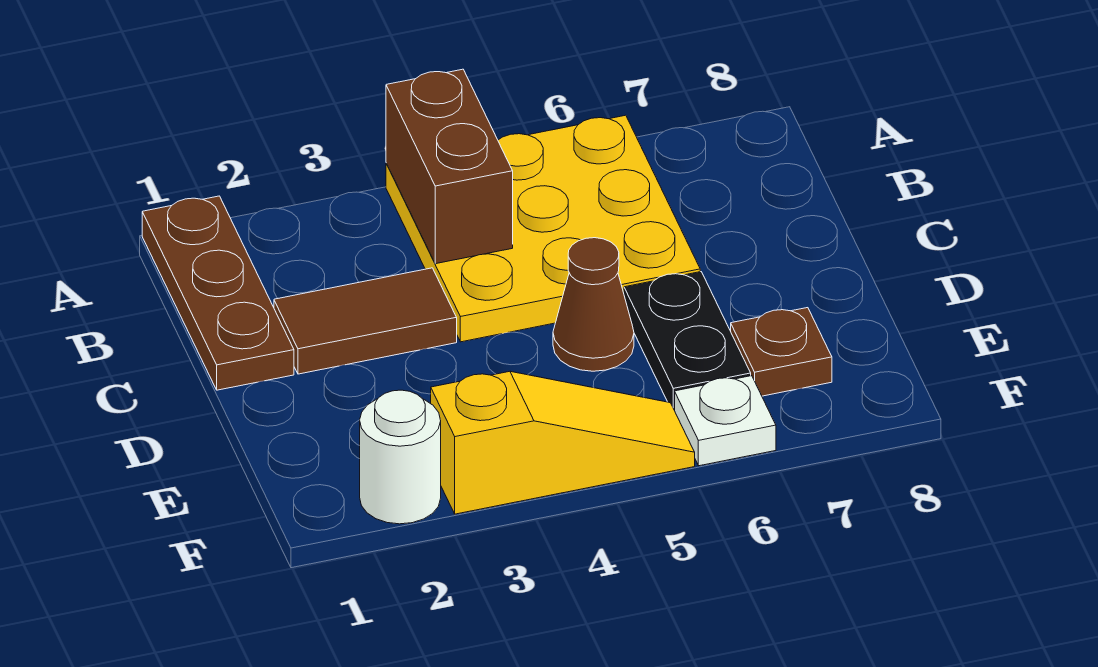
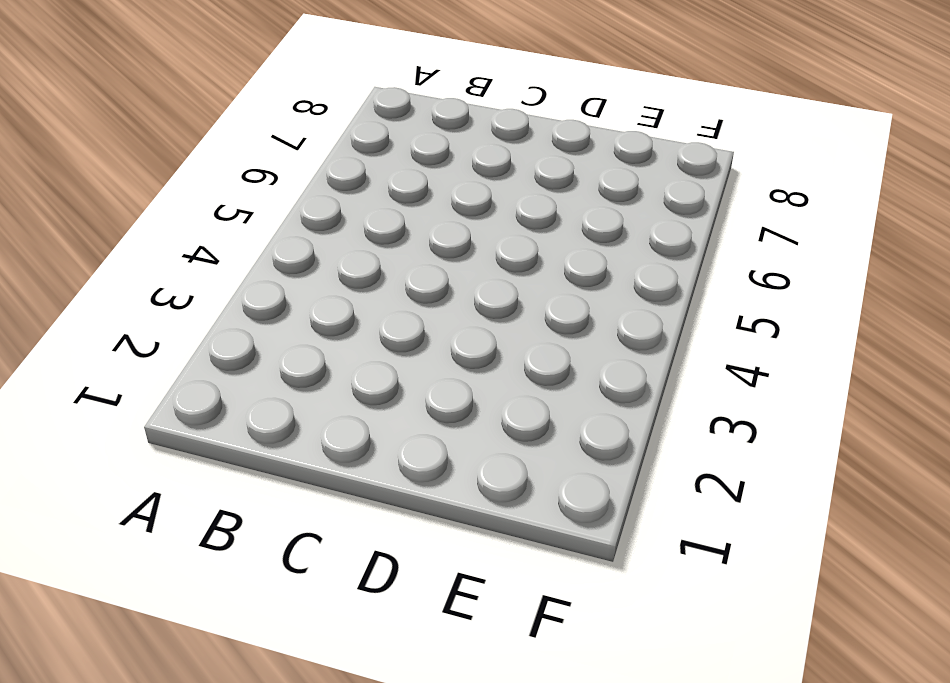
none -> brown 1x3 plate [142,196,294,390]
none -> yellow 3x3 plate [386,115,700,342]

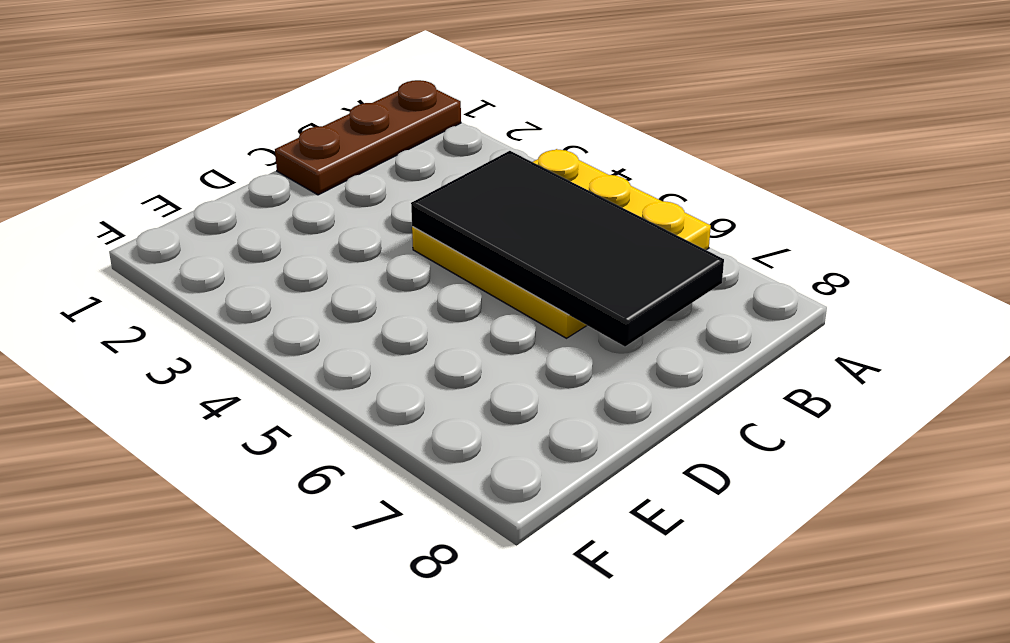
black 2x4 tile [411,151,724,347] -> brown 1x2 brick [386,69,513,264]
none -> brown 1x2 tile [274,268,457,374]
none -> brown 1x1 cone [553,238,634,371]

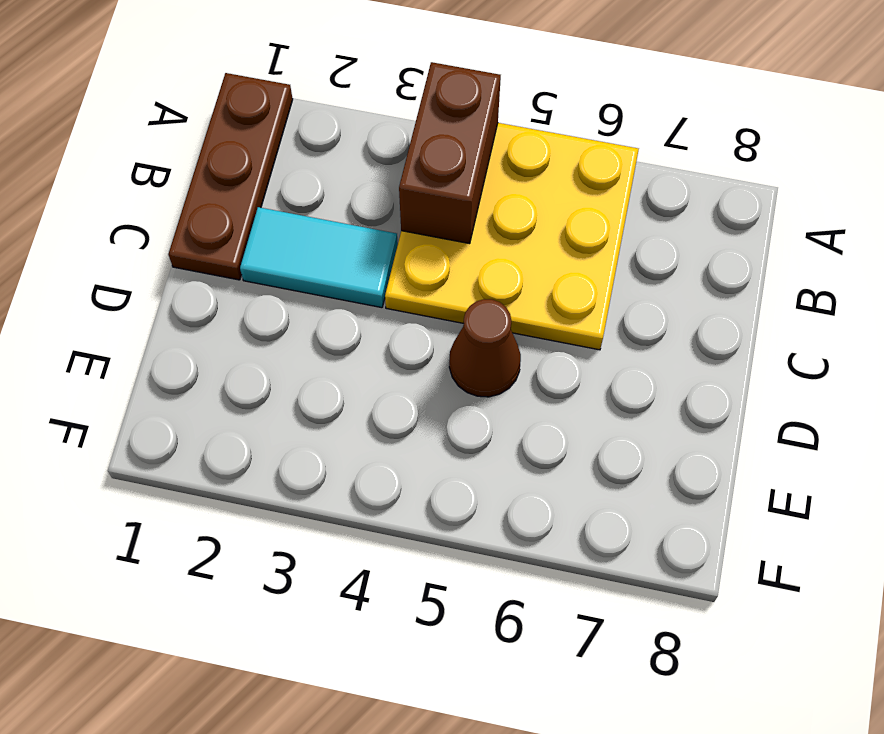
cyan 1x2 tile [240,207,398,308] -> brown 1x2 tile [274,268,457,374]
none -> black 1x2 plate [624,272,751,410]
none -> brown 1x1 plate [731,308,832,396]

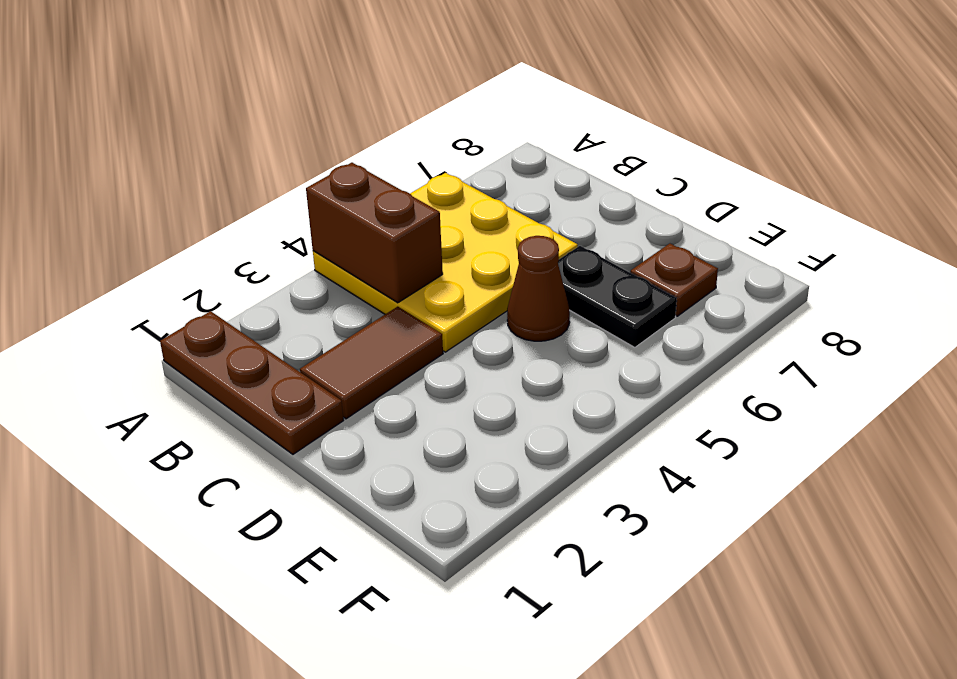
none -> white 1x1 round brick [360,390,441,524]
none -> yellow 1x3 slope [431,371,695,514]

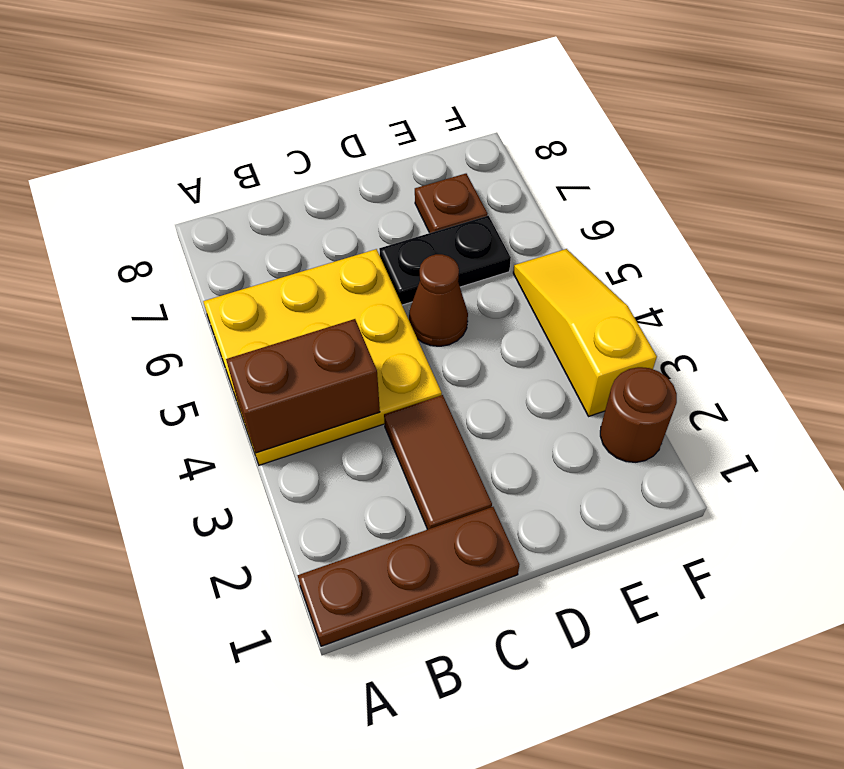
brown 1x1 round brick [600,367,677,462] -> white 1x1 round brick [360,390,441,524]
none -> white 1x1 plate [675,376,776,466]

